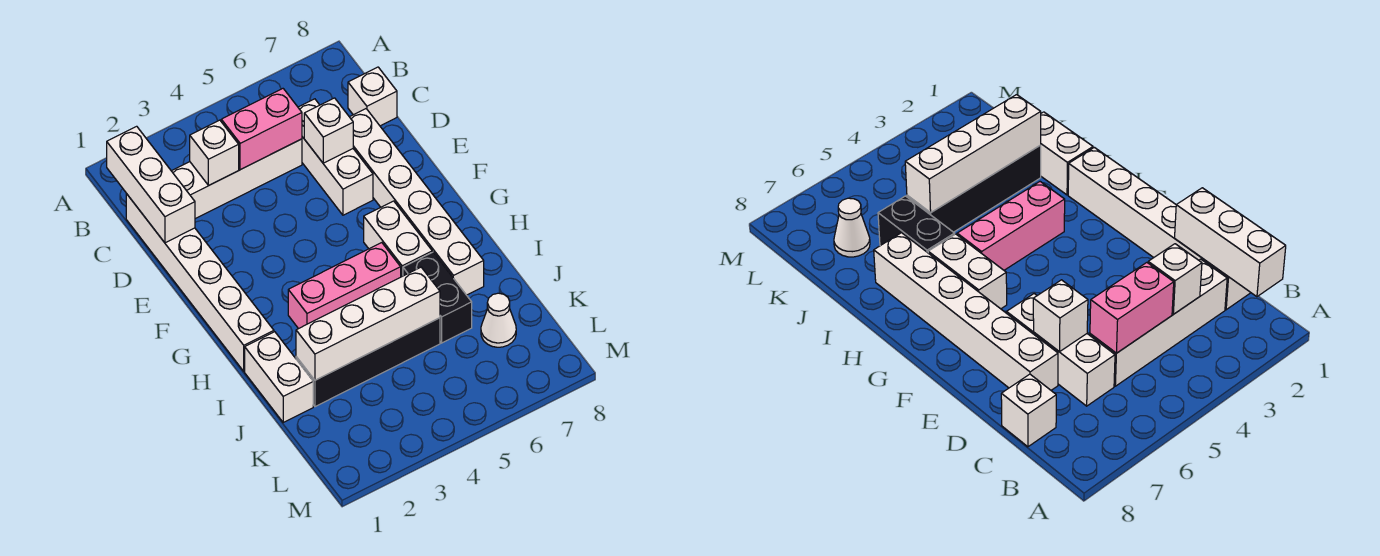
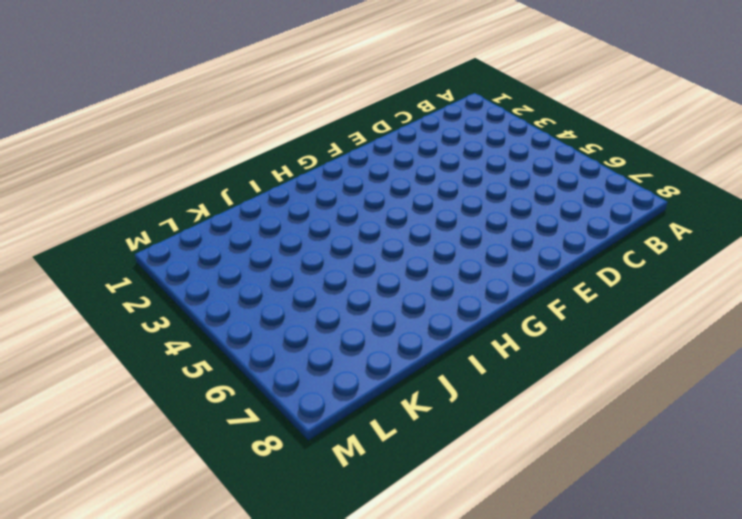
none -> white 1x6 brick [126,194,274,371]
none -> white 1x4 brick [172,139,302,219]
none -> white 1x3 brick [298,99,373,215]

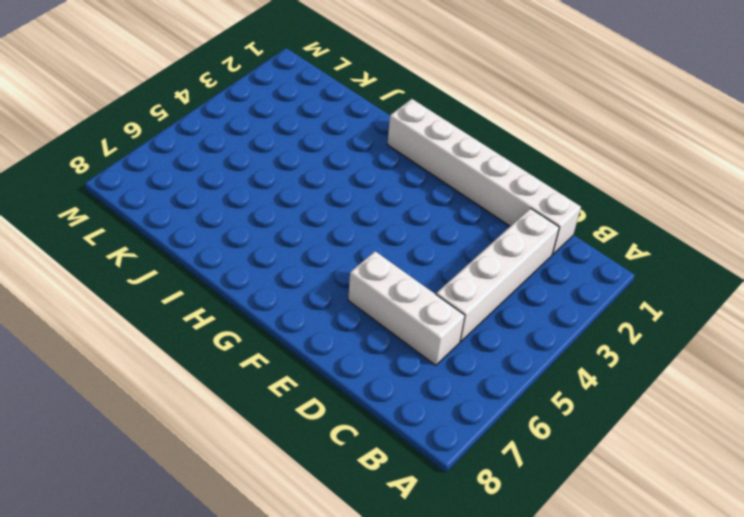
none -> white 1x1 brick [348,67,397,126]
none -> white 1x6 brick [350,109,484,295]
none -> white 1x2 brick [364,201,432,277]

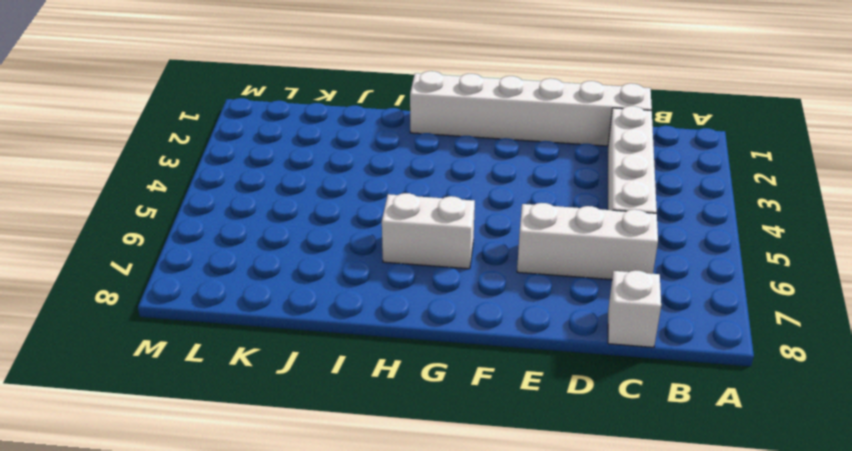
none -> white 1x6 brick [350,109,484,295]
none -> pink 1x3 brick [288,243,401,329]
none -> white 1x2 brick [245,332,313,422]

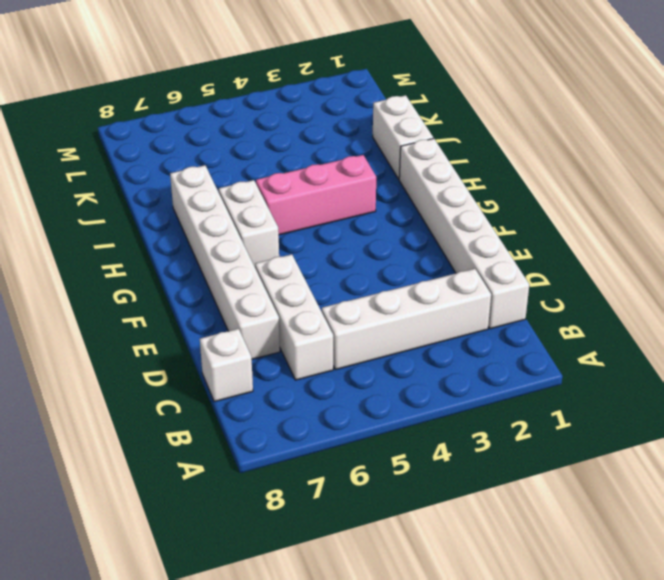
none -> black 1x2 brick [403,252,472,343]
none -> black 1x4 brick [296,318,440,407]
none -> white 1x1 cone [481,293,516,347]

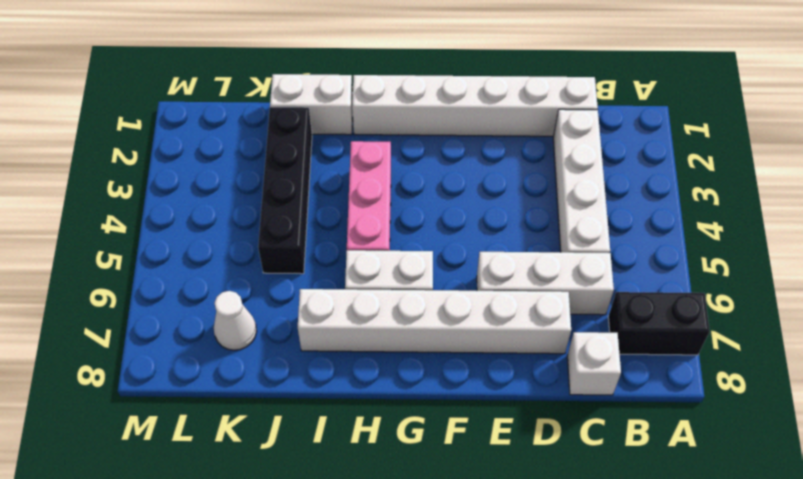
black 1x2 brick [608,292,710,355] -> black 1x2 brick moved to [403,252,472,343]
none -> white 1x3 brick [107,126,195,243]
none -> white 1x1 brick [190,120,239,185]
none -> pink 1x2 brick [221,89,302,170]

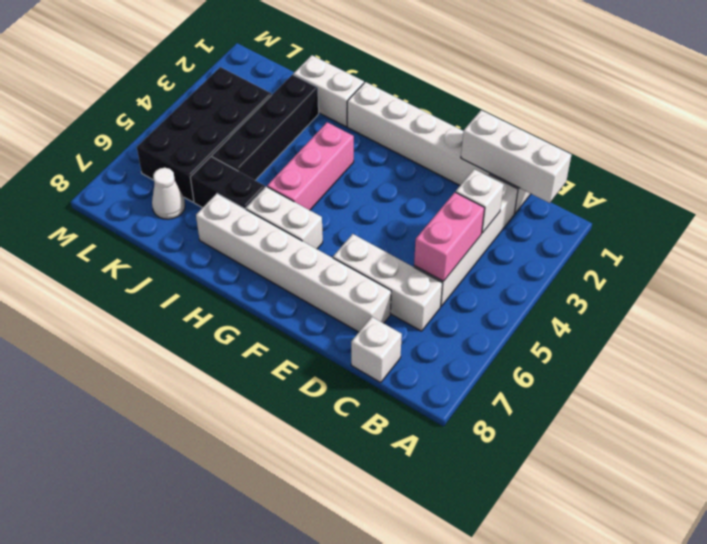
black 2x4 brick [137,67,272,202] -> none
none -> white 1x1 brick [304,98,353,163]
none -> white 1x4 brick [296,267,440,380]

